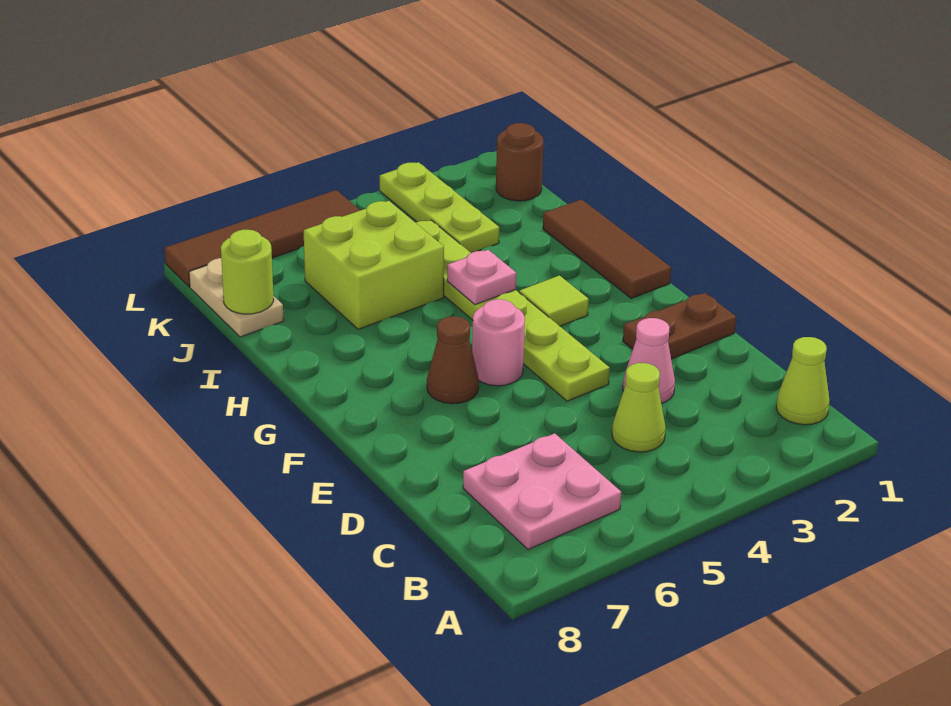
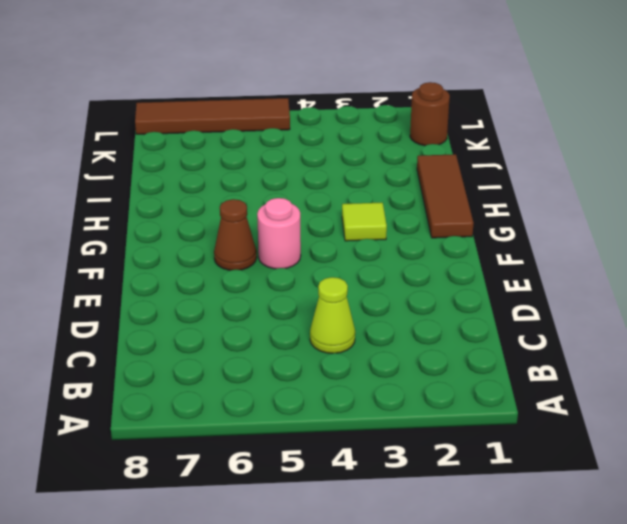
none -> lime 1x1 cone [776,337,830,425]
none -> pink 2x2 plate [463,433,621,549]
none -> pink 1x1 cone [623,318,675,403]

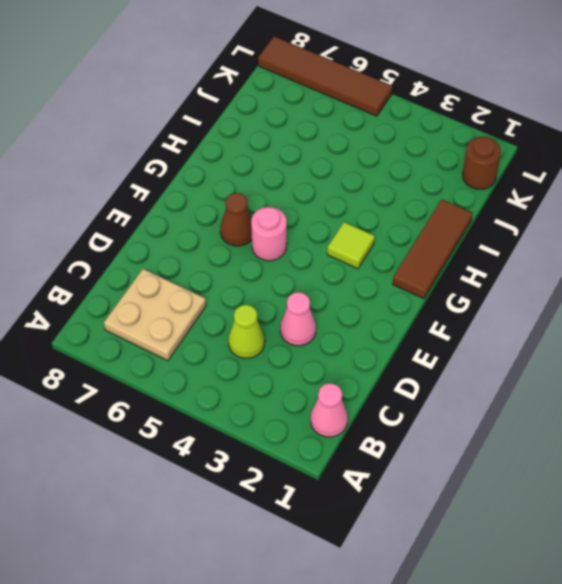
pink 1x1 cone [311,383,348,437] -> lime 1x1 cone [776,337,830,425]
tan 2x2 plate [104,269,206,361] -> pink 2x2 plate [463,433,621,549]
none -> brown 1x2 plate [623,293,736,359]
none -> lime 1x6 plate [416,220,610,401]
none -> lime 2x2 brick [304,201,444,329]

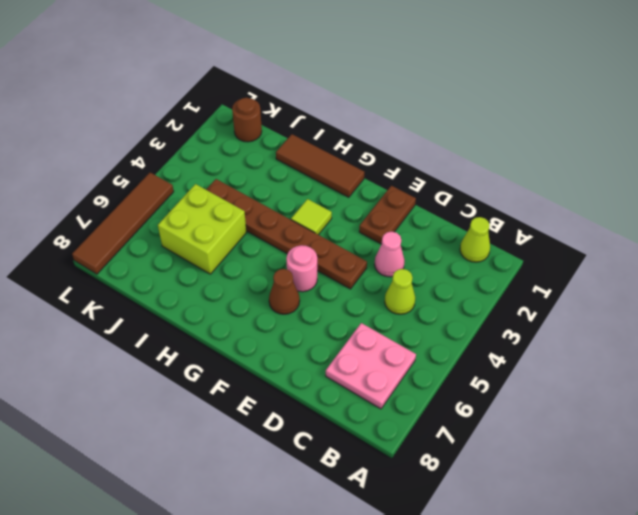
brown 1x6 plate [206,179,367,289] -> lime 1x6 plate [416,220,610,401]
none -> lime 1x3 plate [380,162,499,253]
none -> tan 1x2 plate [189,258,284,337]
none -> pink 1x1 plate [447,250,516,305]

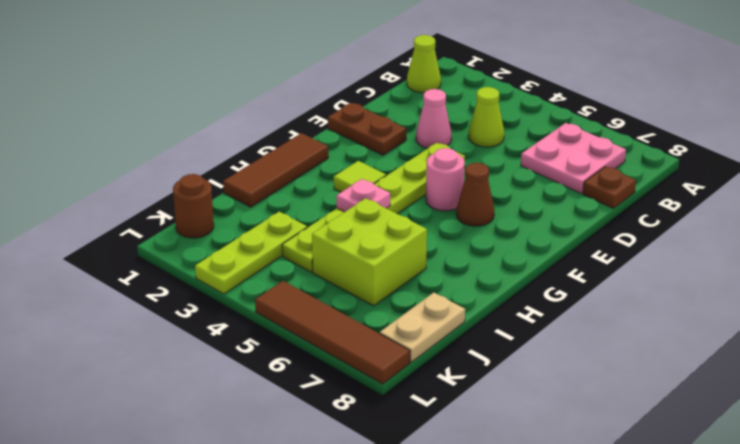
brown 1x1 plate [583,166,636,208] -> none
none -> lime 1x1 round brick [221,230,274,314]

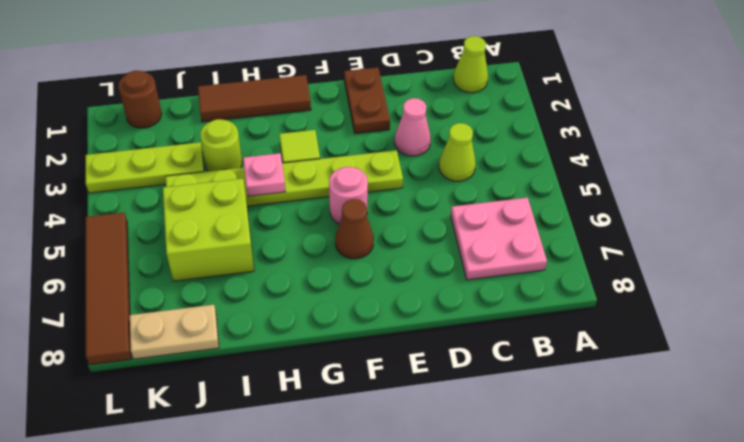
lime 1x1 round brick [200,119,242,171] -> lime 1x1 round brick moved to [221,230,274,314]

